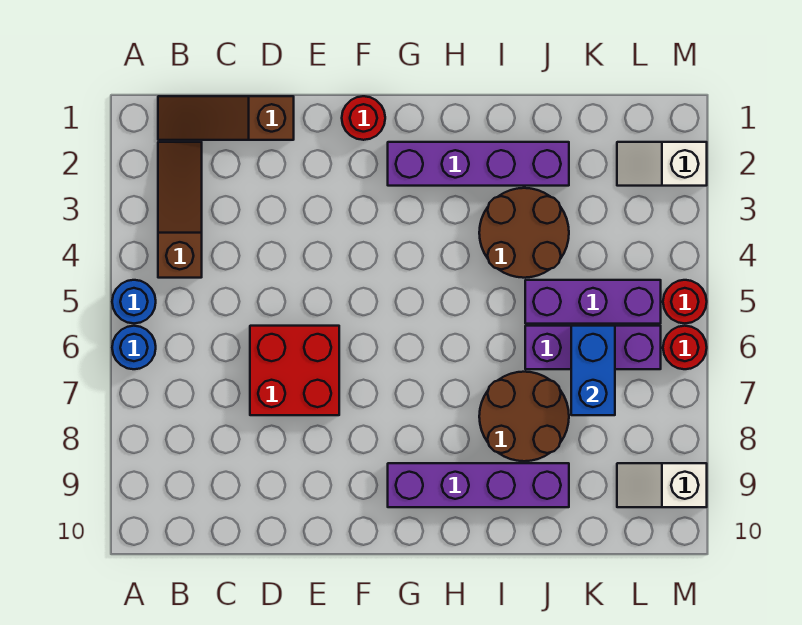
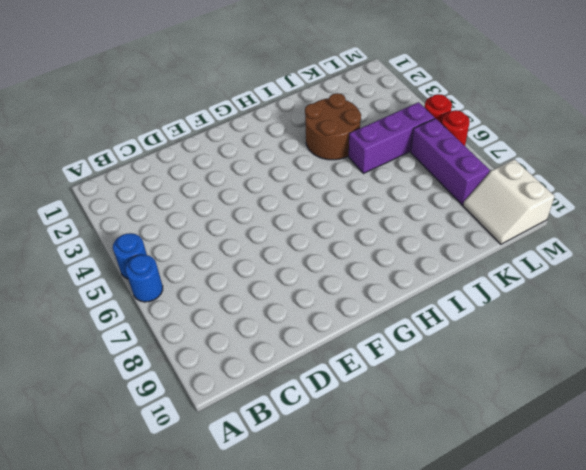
purple 1x3 brick [411,118,490,205] -> purple 1x3 brick turned to [525,326,661,369]
white 2x2 slope [463,159,555,244] -> white 1x2 slope [617,463,707,507]
none -> brown 1x3 slope [158,96,294,140]
none -> brown 1x3 slope [158,142,202,278]
none -> red 2x2 brick [250,326,339,415]

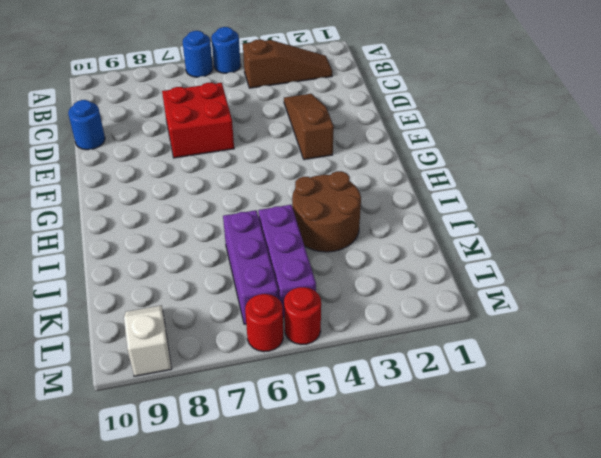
brown 1x3 slope [284,94,334,160] -> brown 1x3 slope moved to [158,96,294,140]
blue 1x1 round brick [68,100,105,150] -> none
none -> red 1x1 round brick [342,96,385,140]
none -> purple 1x4 brick [388,142,569,186]
none -> purple 1x4 brick [388,463,569,507]

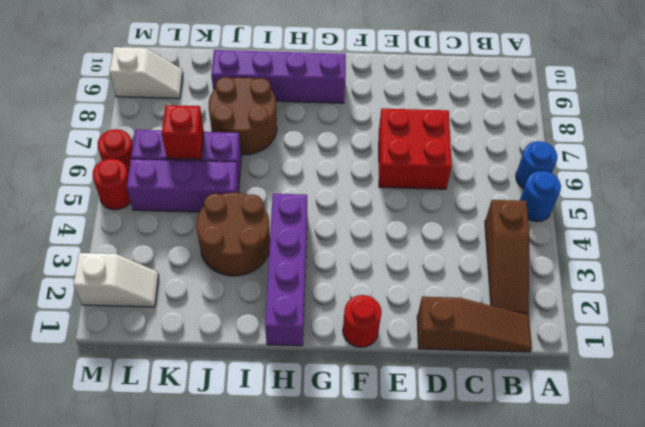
purple 1x4 brick [265,194,307,346] -> purple 1x4 brick turned to [388,142,569,186]
red 1x1 brick [162,105,204,159] -> blue 1x2 brick [571,326,615,415]

